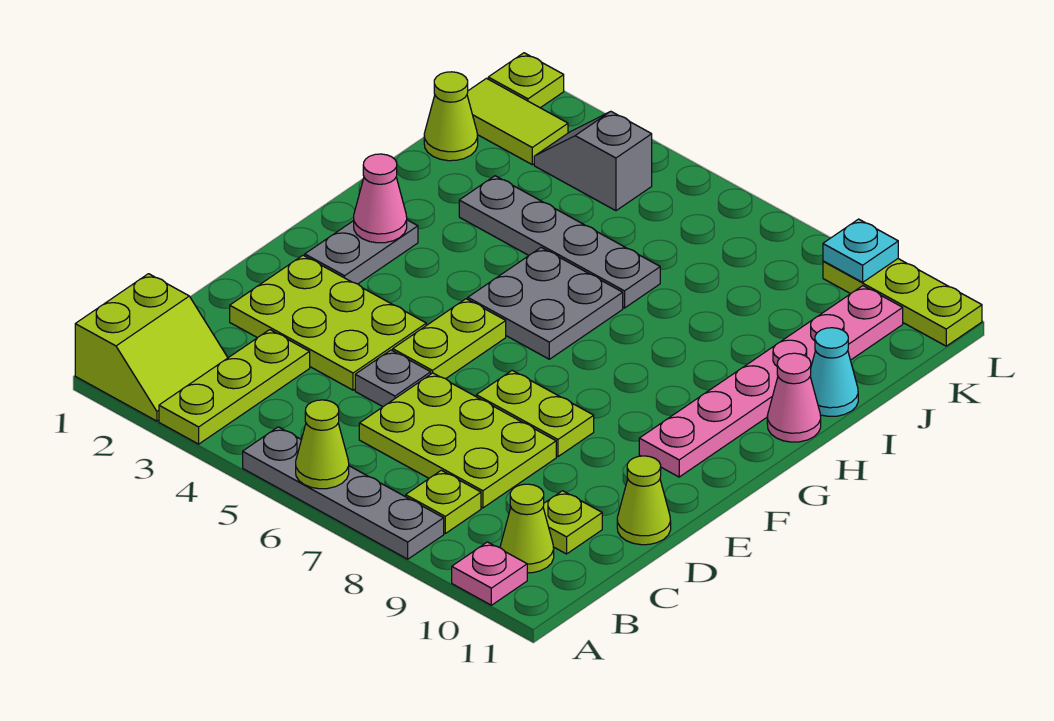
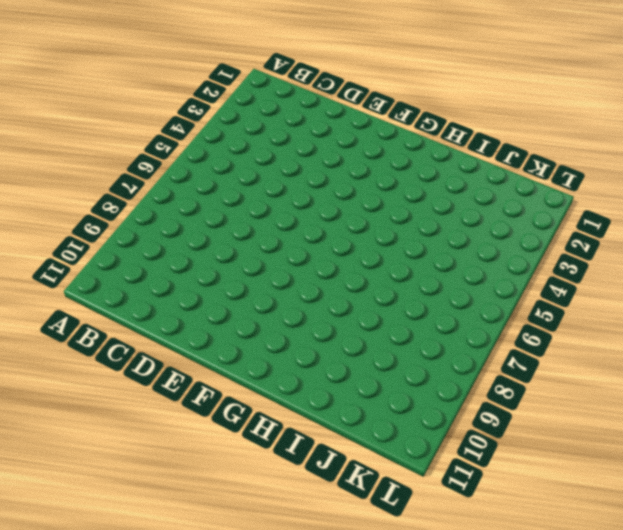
none -> lime 2x2 slope [75,274,228,421]
none -> lime 1x3 plate [159,330,310,444]
none -> grey 1x4 plate [243,427,444,559]

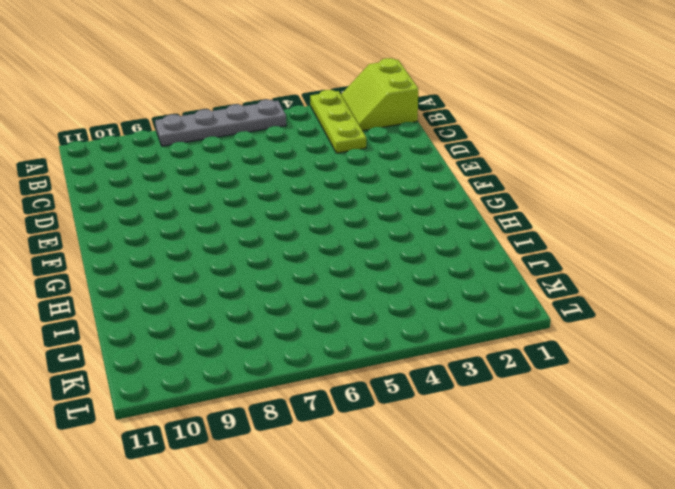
none -> pink 1x1 plate [452,542,527,605]
none -> lime 1x1 plate [406,470,481,533]
none -> lime 1x1 cone [500,484,554,573]

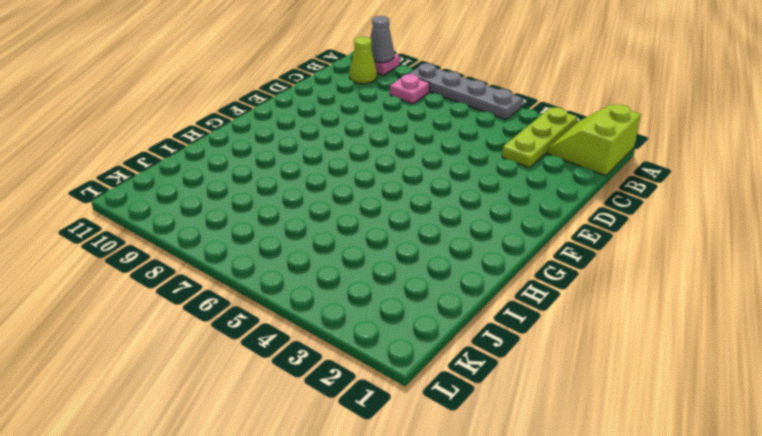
grey 1x1 cone [370,16,394,63] -> none
pink 1x1 plate [390,74,430,104] -> lime 1x1 plate [406,470,481,533]
none -> lime 2x3 plate [359,373,556,508]
none -> lime 1x1 plate [543,491,602,554]
none -> lime 2x3 plate [230,255,426,390]

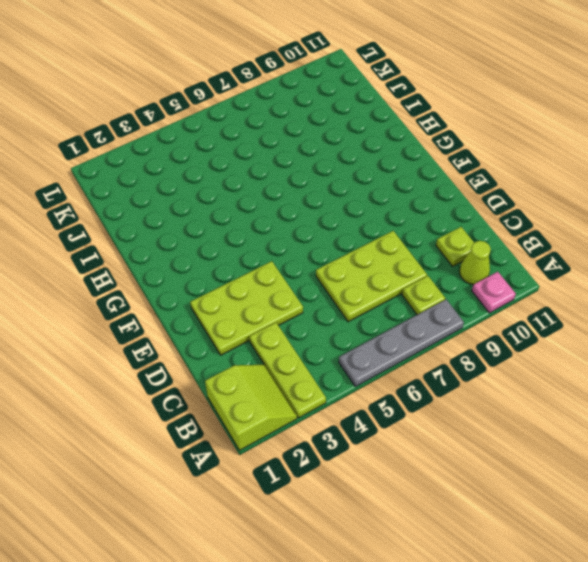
none -> grey 1x1 plate [355,350,431,407]
none -> lime 1x1 cone [617,456,671,545]
none -> lime 1x2 plate [393,299,506,379]

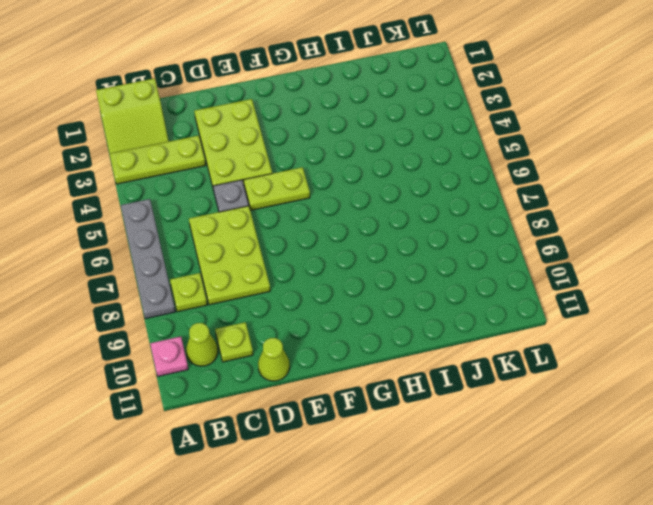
none -> lime 1x2 plate [476,370,594,457]
none -> grey 1x2 plate [305,220,418,284]
none -> pink 1x6 plate [639,286,903,477]

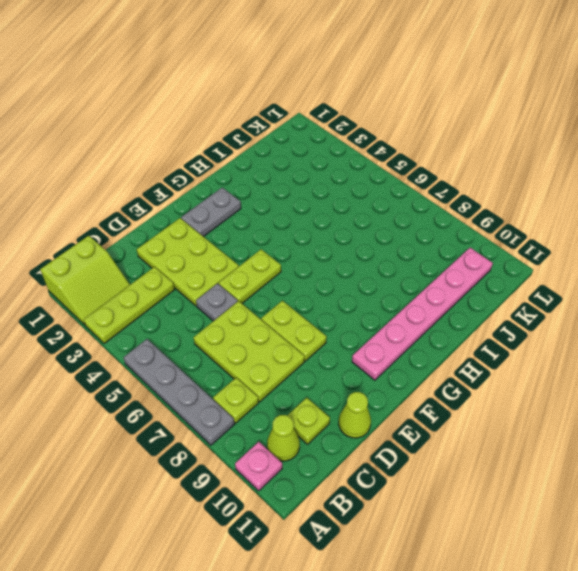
none -> grey 2x2 plate [468,248,623,359]
none -> pink 1x1 cone [767,353,821,442]
none -> grey 1x4 plate [459,176,660,308]

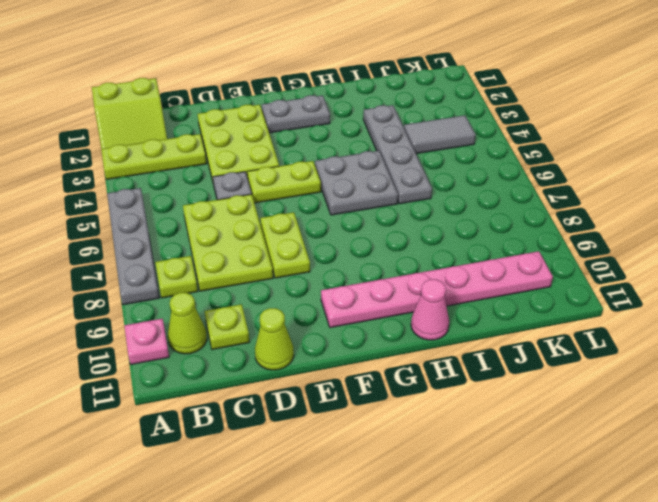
grey 1x2 tile [404,115,476,154] -> grey 1x2 slope [534,111,652,211]
none -> cyan 1x1 cone [810,328,858,416]
none -> lime 1x1 cone [424,72,478,161]
none -> lime 1x2 tile [467,78,568,165]

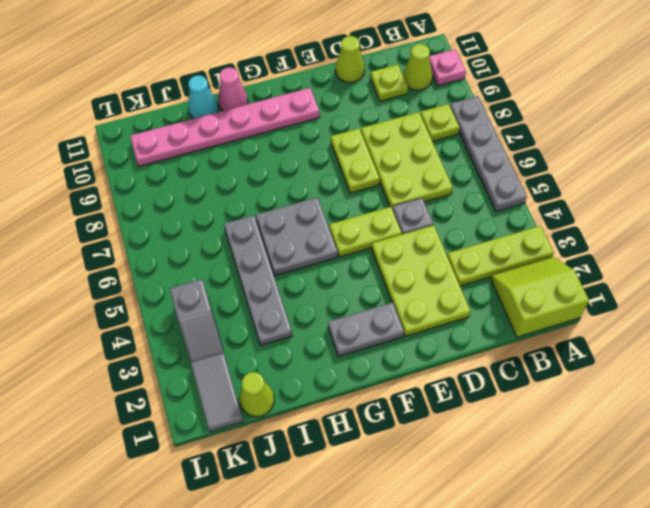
grey 1x2 tile [191,353,243,432] -> lime 1x2 tile [467,78,568,165]
none -> lime 1x1 plate [488,53,564,108]
none -> lime 1x3 plate [823,259,982,346]
none -> lime 1x1 cone [296,400,349,489]

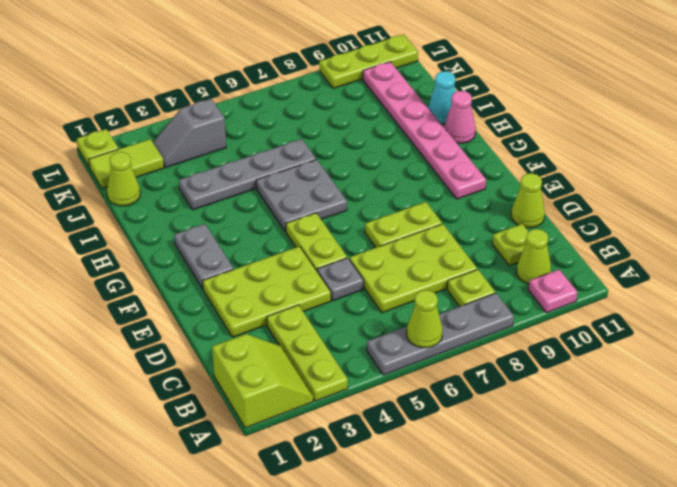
none -> pink 1x1 cone [354,154,407,243]
none -> cyan 1x1 plate [823,219,898,282]

